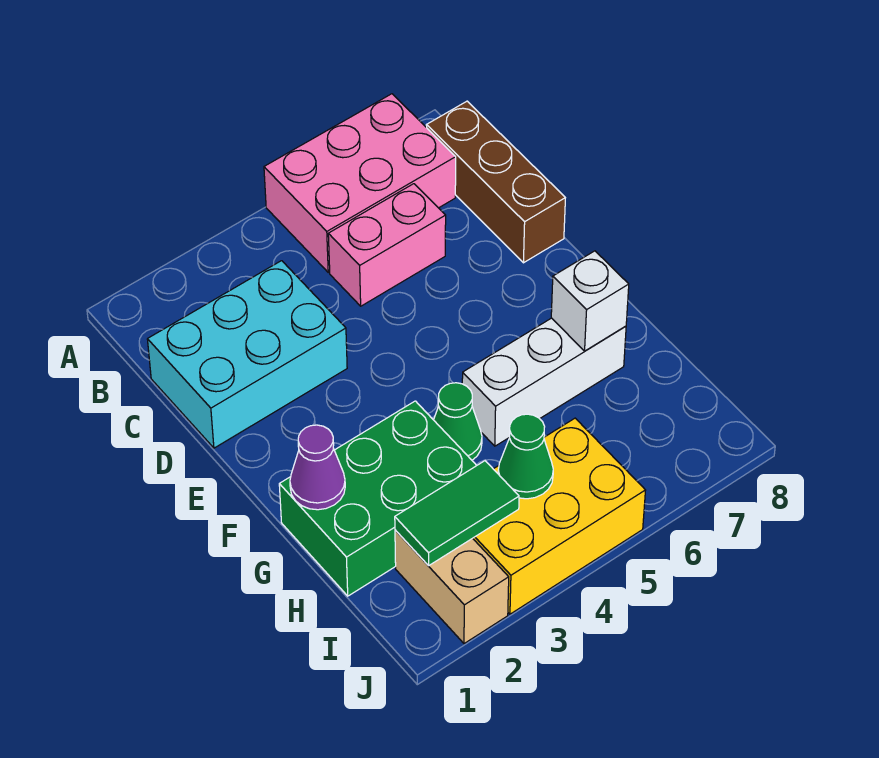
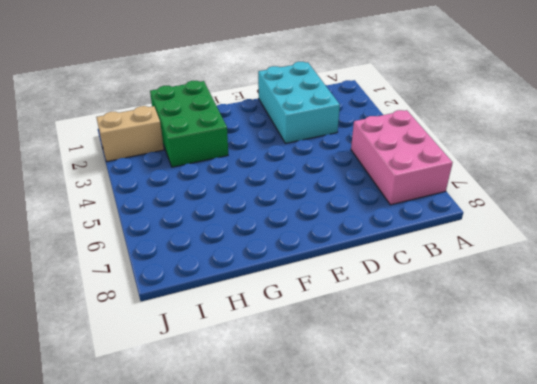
none -> brown 1x3 brick [426,101,565,263]
none -> pink 1x2 brick [328,184,446,306]
none -> green 1x1 cone [434,383,482,460]

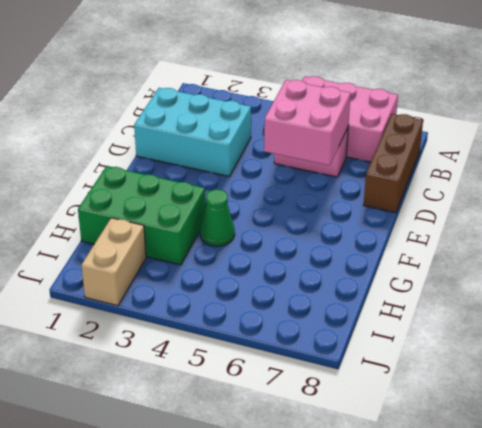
pink 2x2 brick [264,80,351,165] -> none
none -> white 1x3 brick [462,318,626,446]
none -> yellow 2x3 brick [473,418,646,614]
none -> purple 1x1 cone [290,425,345,510]

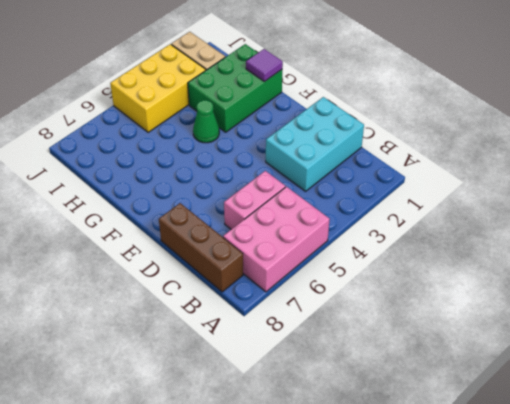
purple 1x1 tile [246,49,283,82] -> purple 1x1 cone [290,425,345,510]
none -> white 1x3 brick [462,318,626,446]
none -> white 1x1 brick [551,251,629,351]
none -> green 1x2 tile [395,461,519,565]

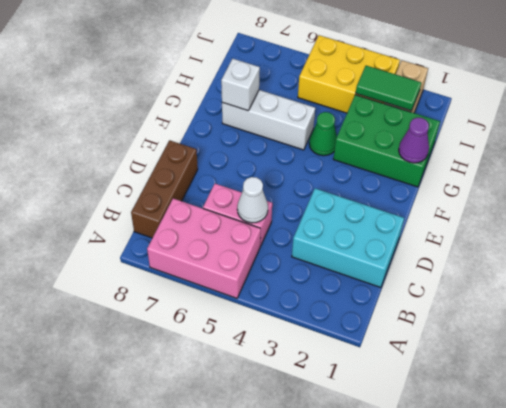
white 1x1 cone [237,177,268,223] -> none
none -> green 1x1 cone [498,414,553,499]

